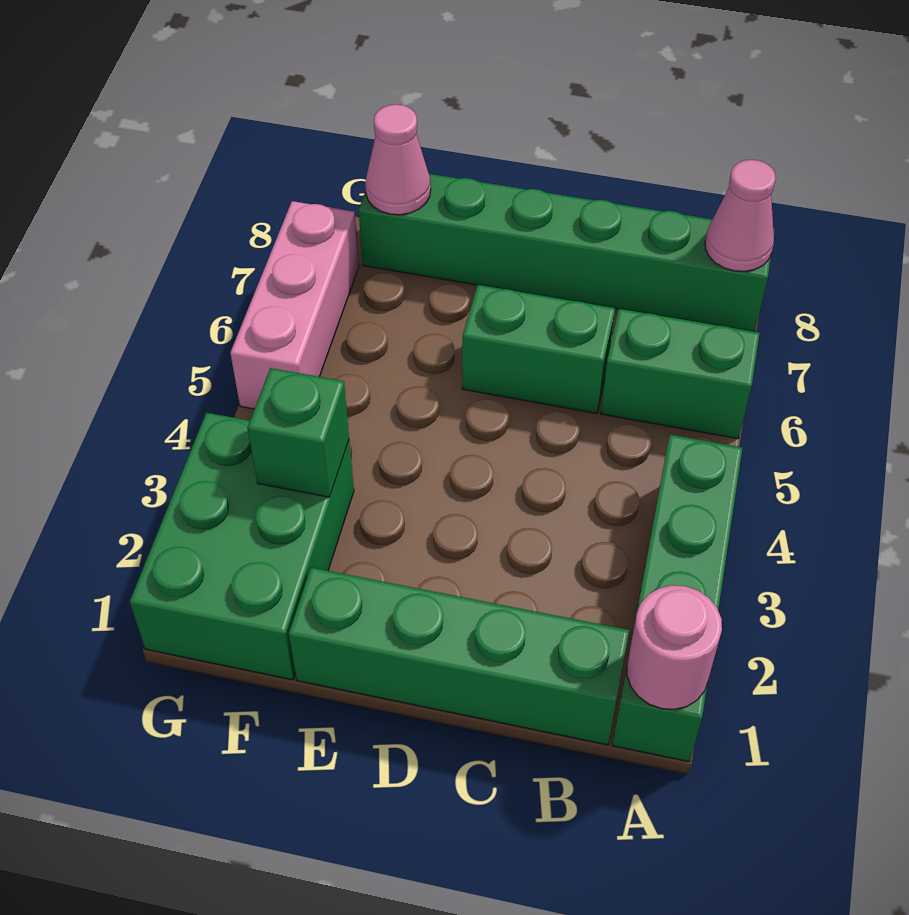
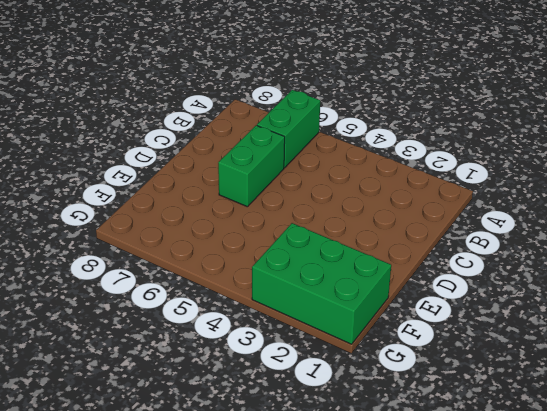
none -> green 1x4 brick [612,435,742,762]
none -> green 1x6 brick [359,174,775,332]

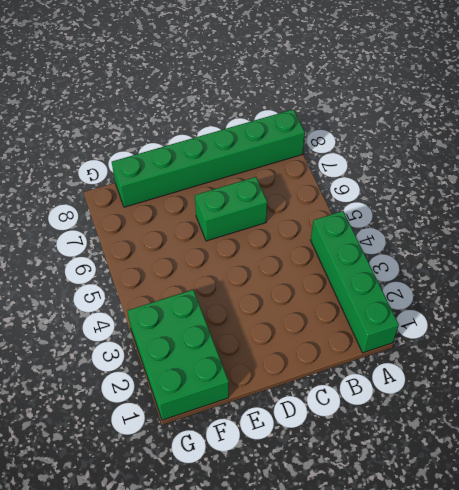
none -> green 1x2 brick [601,309,760,439]
none -> green 1x4 brick [289,568,629,745]

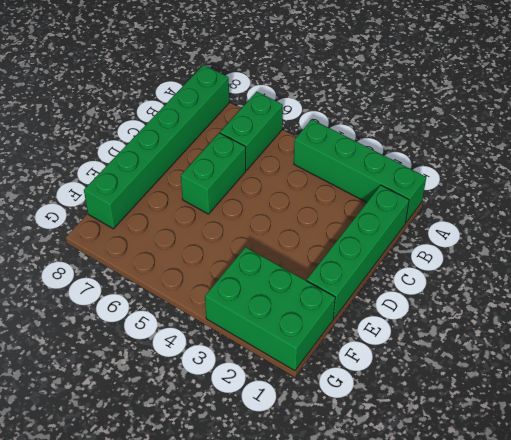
none -> pink 1x3 brick [230,201,359,409]
none -> pink 1x1 round brick [627,585,722,709]

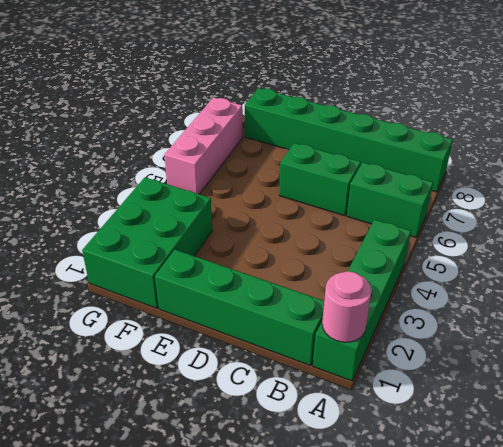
none -> pink 1x1 cone [705,160,776,271]
none -> green 1x1 brick [248,368,349,497]

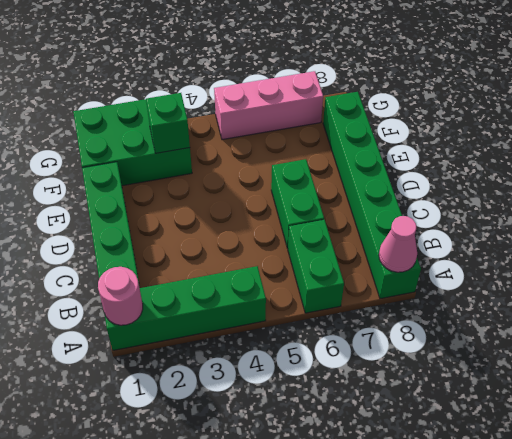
none -> pink 1x1 cone [365,104,431,215]

